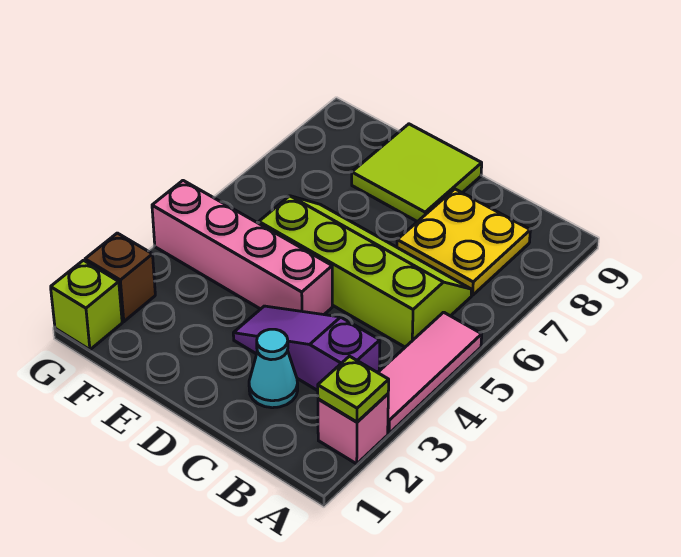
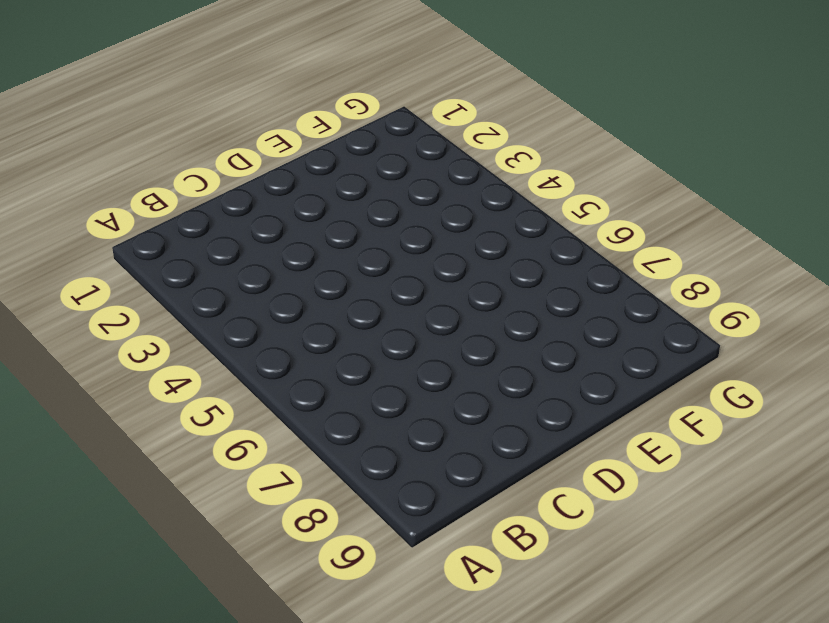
none -> pink 1x1 brick [318,394,388,464]
none -> pink 1x3 tile [378,312,482,433]

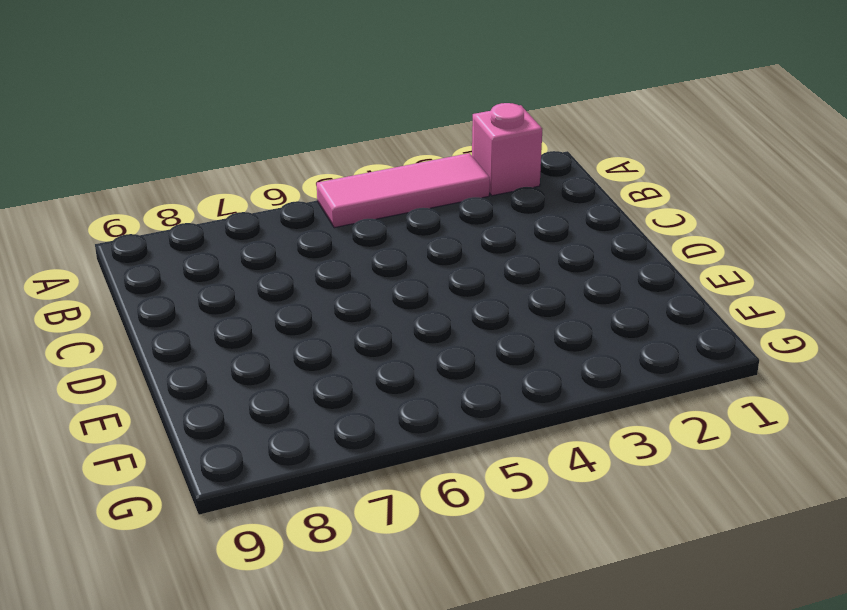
none -> purple 1x3 slope [233,306,380,391]
none -> lime 2x4 slope [259,196,472,347]

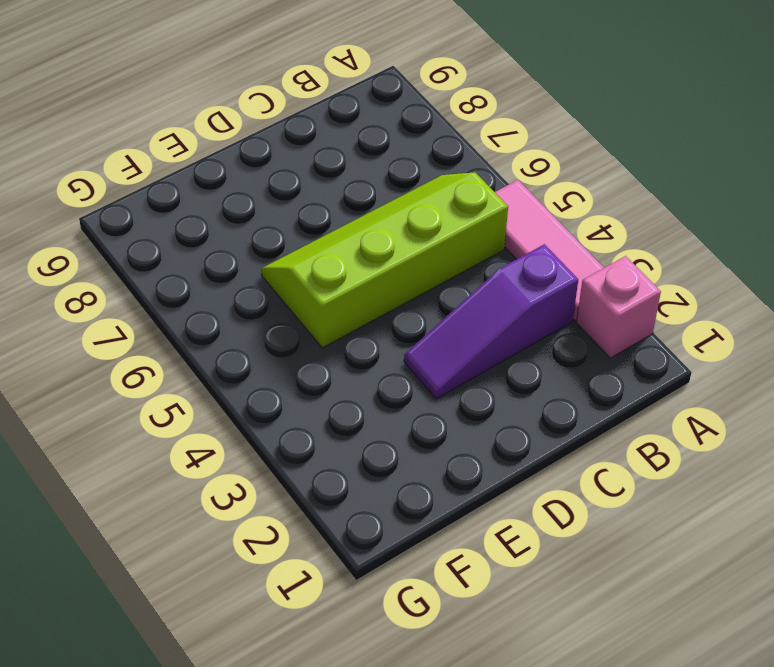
none -> yellow 2x2 plate [397,189,530,295]
none -> cyan 1x1 cone [249,329,298,408]

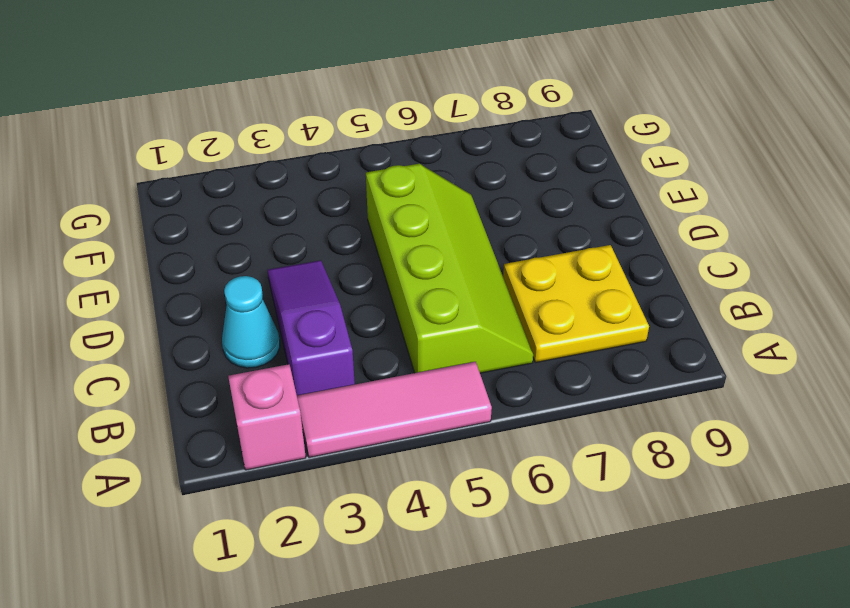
none -> pink 1x4 brick [152,181,332,315]
none -> lime 2x2 tile [352,124,482,222]

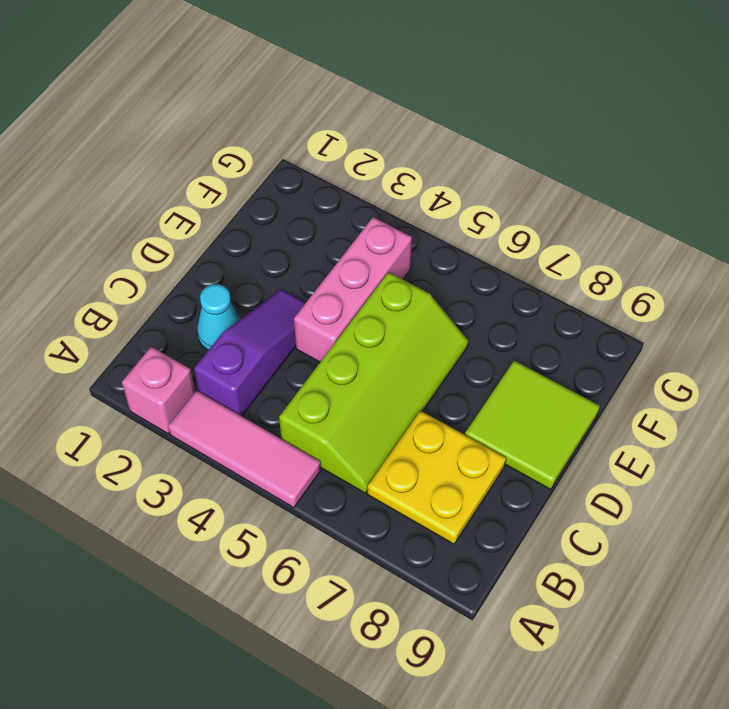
pink 1x3 brick [294,217,412,362] -> pink 1x4 brick [152,181,332,315]
none -> lime 1x1 brick [51,260,122,350]
none -> brown 1x1 brick [85,233,155,322]

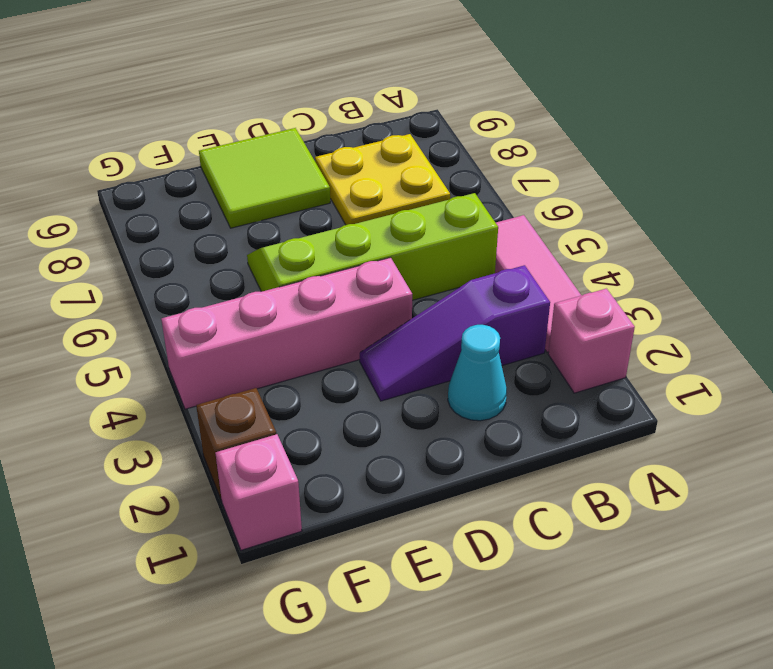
pink 1x1 brick [215,434,302,550] -> lime 1x1 brick [51,260,122,350]
none -> lime 1x1 plate [318,356,389,422]

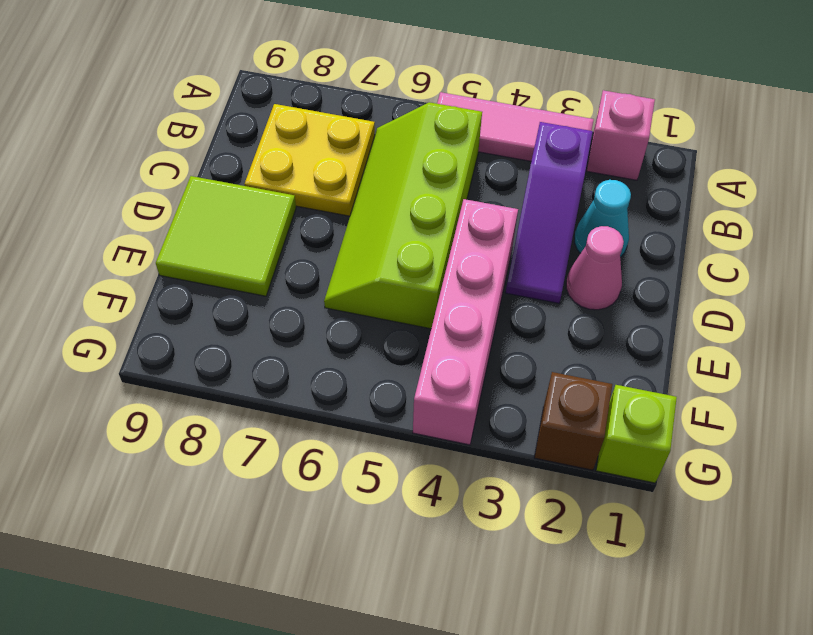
pink 1x1 cone [566,226,624,310] -> none
none -> lime 1x1 plate [318,356,389,422]

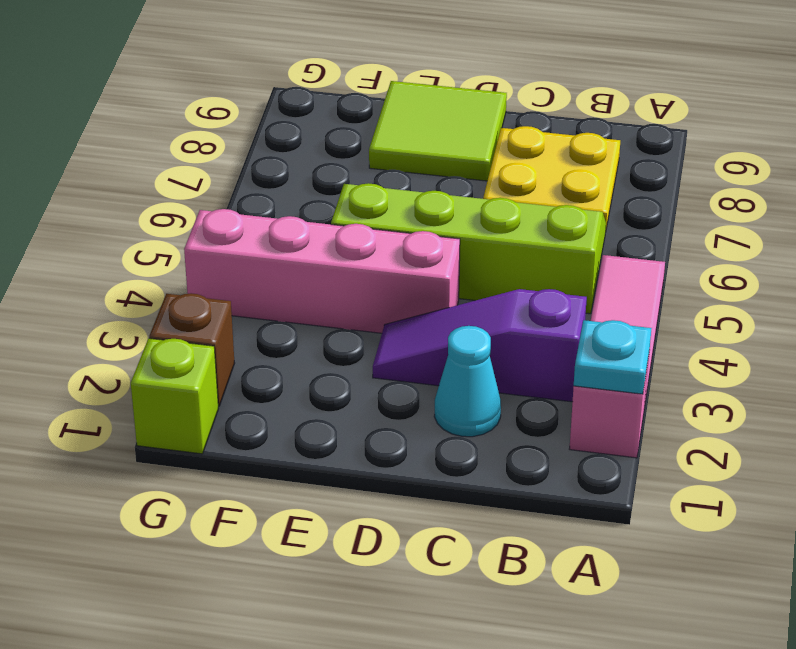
cyan 1x1 plate [574,320,652,394] -> lime 1x1 plate [318,356,389,422]

